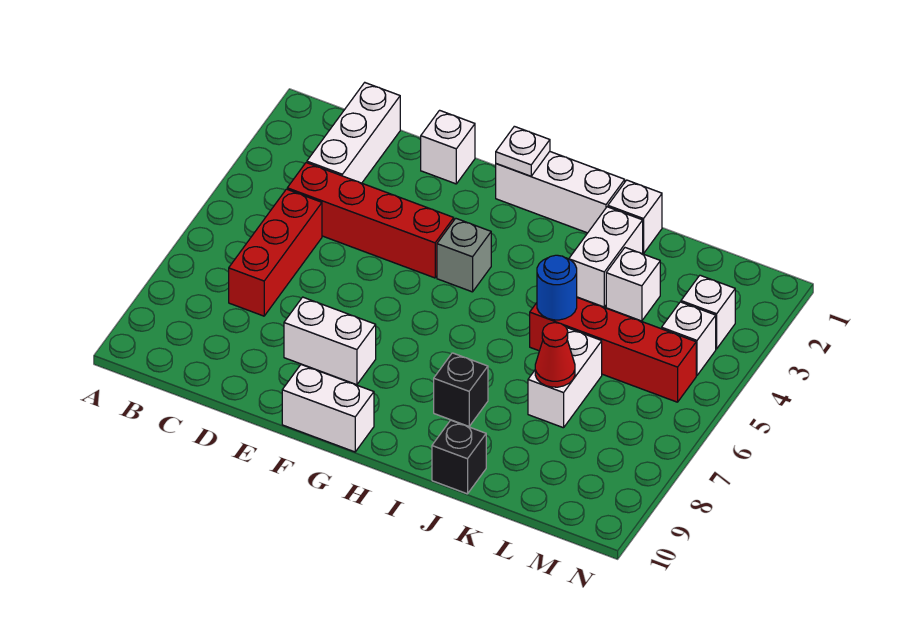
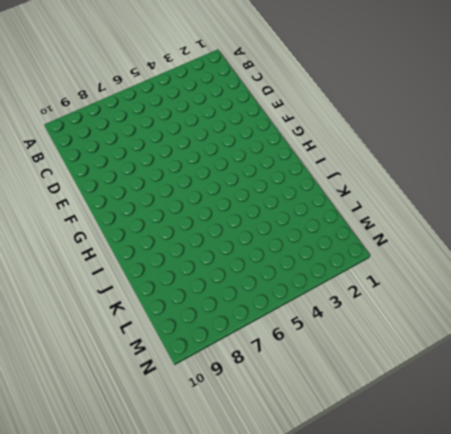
none -> white 1x3 brick [307,83,400,183]
none -> red 1x4 brick [287,163,454,278]
none -> red 1x3 brick [229,189,322,316]

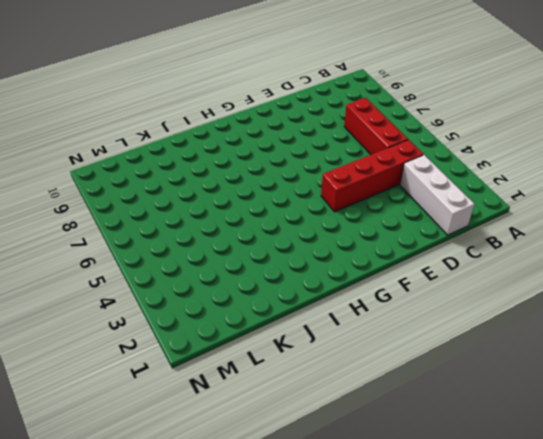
none -> white 1x1 brick [421,110,475,184]
none -> white 1x2 brick [284,297,376,385]
none -> white 1x2 brick [282,364,374,452]

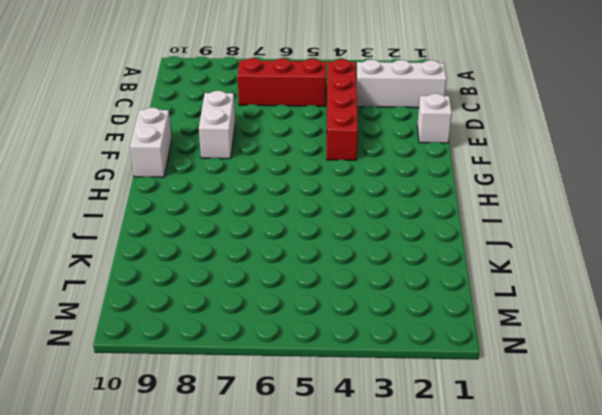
none -> white 1x3 brick [496,152,625,233]
none -> grey 1x1 brick [437,218,491,292]
none -> black 1x1 brick [434,353,488,427]

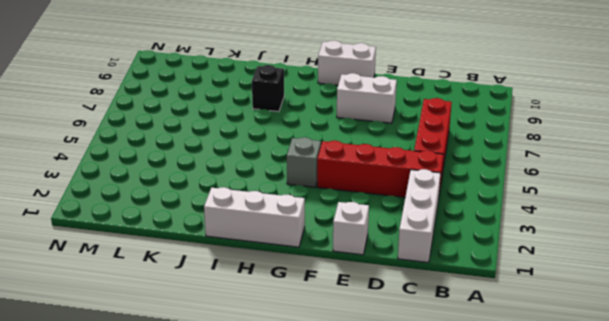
none -> white 1x1 brick [608,180,662,254]
none -> white 1x2 brick [569,207,643,307]
none -> red 1x4 brick [530,298,696,402]

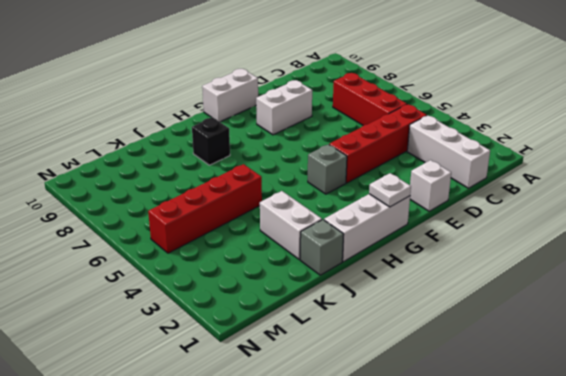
grey 1x1 brick [300,220,344,275] -> white 1x1 brick [608,180,662,254]
none -> black 1x1 brick [432,420,486,494]
none -> white 1x1 brick [606,248,660,321]
none -> white 1x2 brick [528,328,602,428]

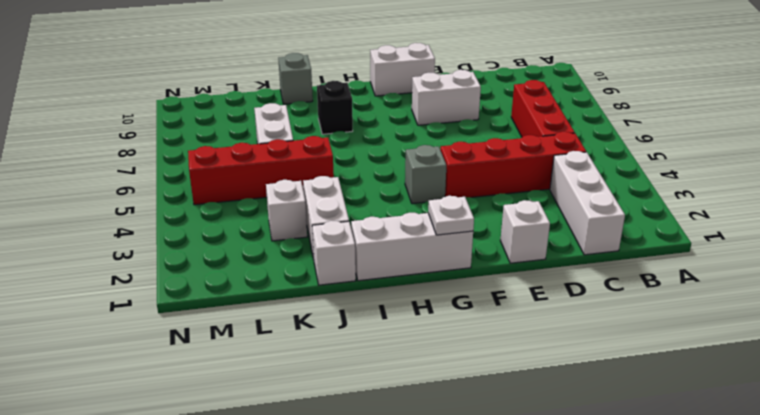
grey 1x1 brick [278,53,313,104] -> black 1x1 brick [432,420,486,494]
none -> white 1x1 brick [681,275,735,349]
none -> white 1x1 brick [662,302,716,375]
none -> blue 1x1 round brick [537,255,577,320]

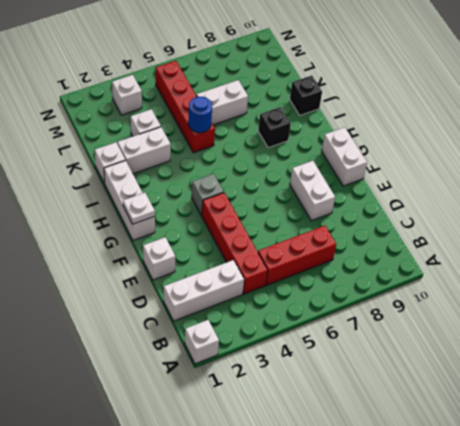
white 1x1 brick [185,320,219,364] -> white 1x1 brick moved to [662,302,716,375]
none -> red 1x1 cone [535,323,575,387]

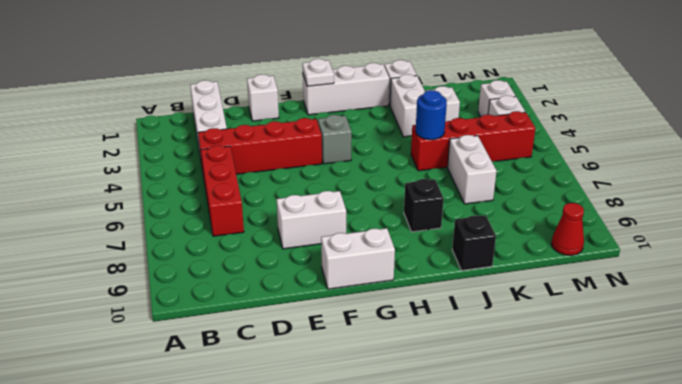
red 1x1 cone [551,203,584,255] -> red 1x1 cone moved to [535,323,575,387]

